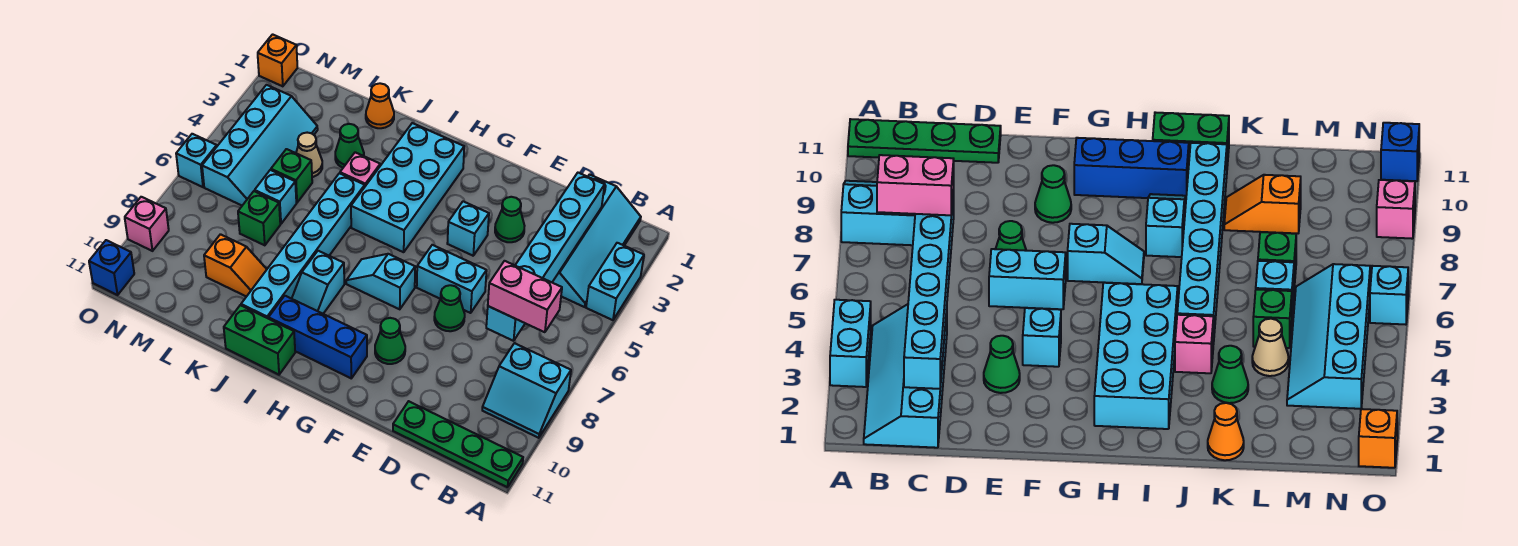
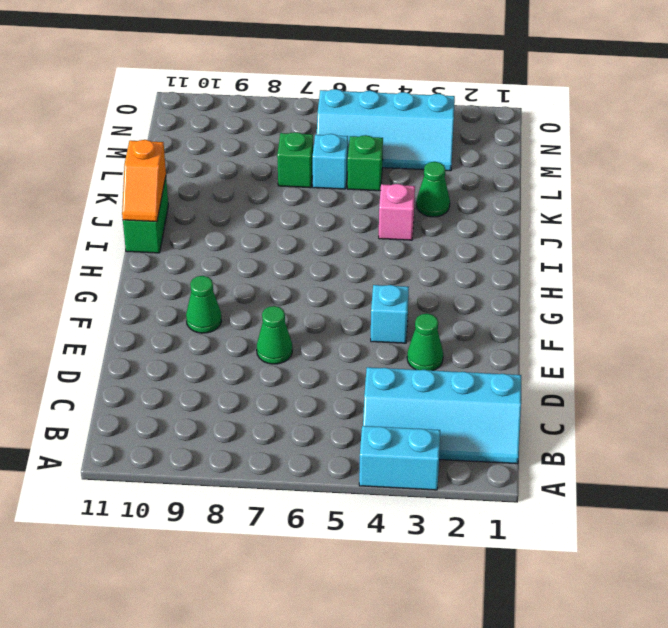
orange 1x2 slope [122,140,166,222] -> orange 1x2 slope moved to [204,234,267,297]
none -> cyan 2x2 slope [482,343,571,438]
none -> green 1x4 plate [393,401,523,487]
none -> cyan 1x2 brick [417,245,487,313]
none -> cyan 1x2 slope [346,254,415,309]

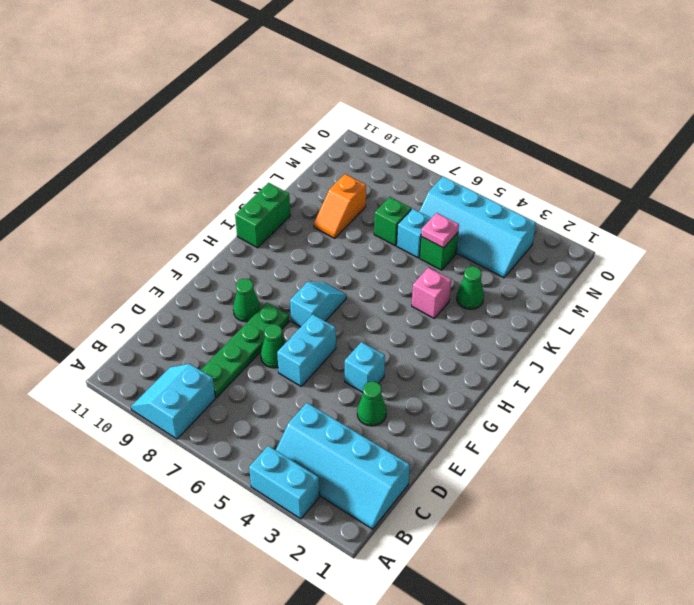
green 1x4 plate [201,303,289,398] -> green 1x4 plate moved to [393,401,523,487]
pink 1x1 plate [421,213,459,248] -> none
none -> blue 1x3 brick [269,296,367,378]
none -> cyan 2x4 brick [351,123,464,252]
none -> cyan 1x2 slope [292,251,344,314]
none -> cyan 1x6 brick [241,173,365,319]

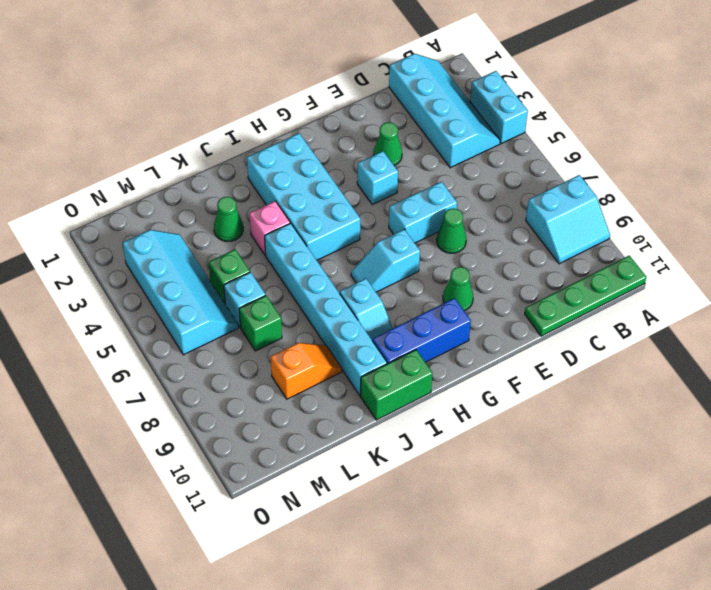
none -> orange 1x1 cone [366,83,394,128]
none -> tan 1x1 cone [296,133,322,177]
none -> orange 1x1 brick [258,34,297,86]
none -> cyan 1x1 brick [176,134,217,187]

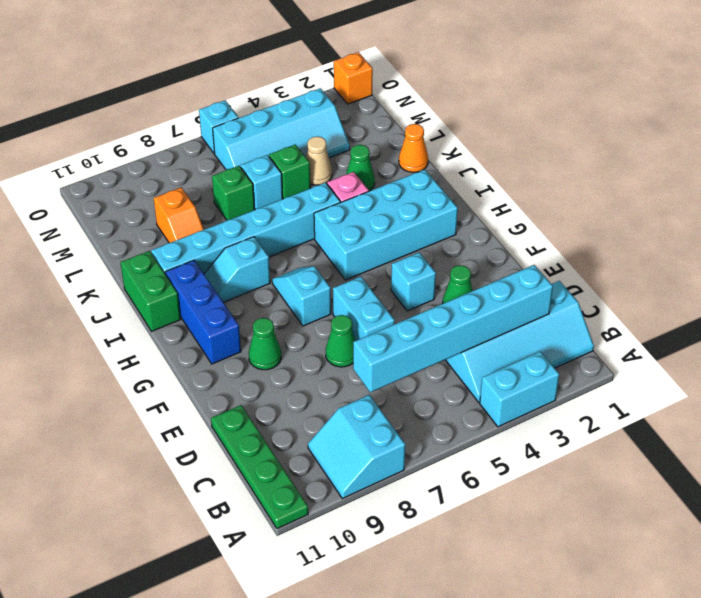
none -> pink 1x1 brick [125,197,169,251]
none -> blue 1x1 brick [89,240,134,295]
none -> pink 1x2 brick [488,261,562,332]

